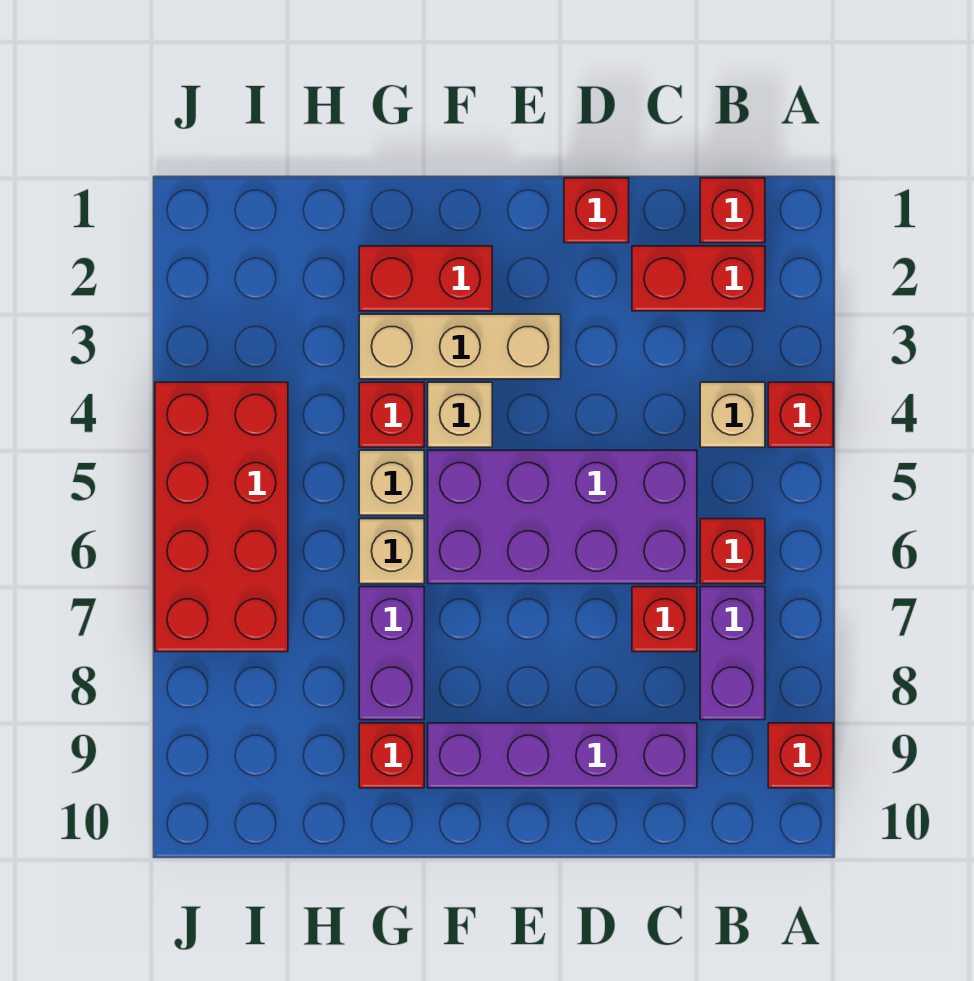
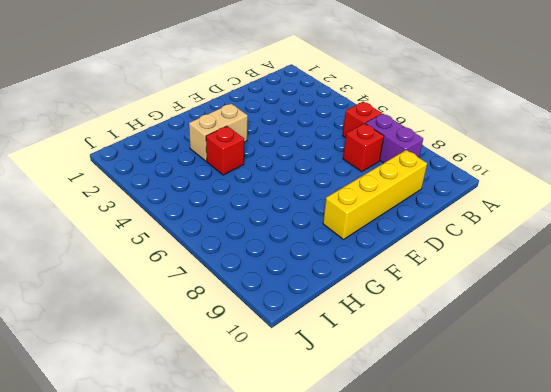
yellow 1x4 brick [323,150,427,239] -> purple 1x4 brick [428,723,697,788]
tan 1x2 brick [189,104,248,161] -> tan 1x3 brick [359,314,561,379]
none -> red 1x1 brick [768,382,833,447]
none -> red 1x1 brick [768,723,833,788]
none -> red 1x1 brick [700,178,765,243]

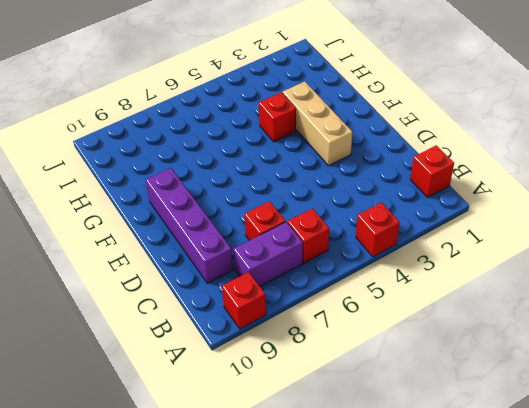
none -> red 1x2 brick [632,246,765,311]
none -> tan 1x1 brick [700,382,765,447]
none -> purple 2x4 brick [428,450,697,584]

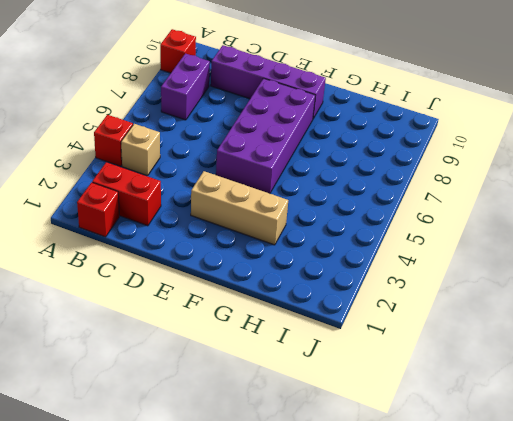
purple 2x4 brick [216,78,315,194] -> purple 2x4 brick turned to [428,450,697,584]
none -> red 1x1 brick [700,519,765,584]
none -> red 1x1 brick [632,587,697,652]
none -> red 1x1 brick [564,178,629,243]

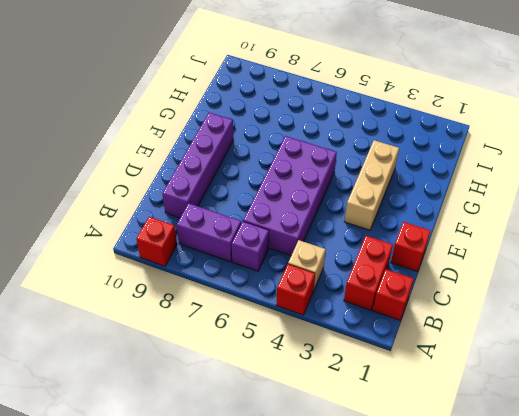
purple 1x1 brick [232,222,269,271] -> red 1x1 brick [700,519,765,584]
none -> red 1x1 brick [632,587,697,652]
none -> red 1x2 brick [359,246,492,311]
none -> tan 1x1 brick [428,382,492,447]

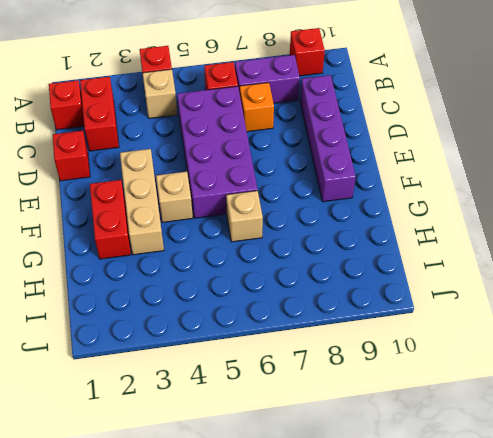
orange 1x1 brick [240,83,274,132] -> red 1x1 brick [632,587,697,652]
none -> red 1x1 brick [359,382,424,447]
none -> tan 1x1 brick [359,450,424,515]
none -> purple 1x2 brick [359,587,424,720]

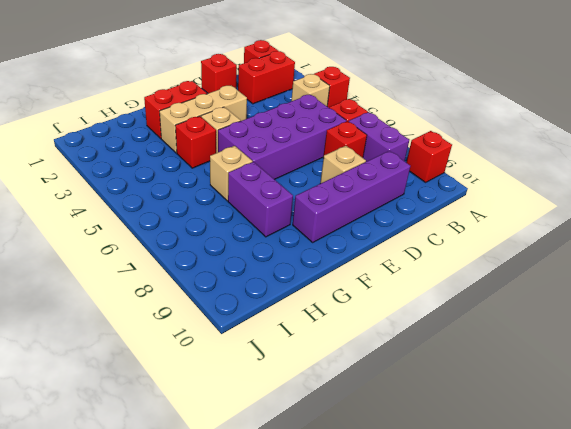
tan 1x1 brick [321,146,366,183] -> tan 1x1 brick moved to [359,450,424,515]
none -> red 1x1 brick [359,723,424,788]
none -> red 2x4 brick [155,382,288,652]

